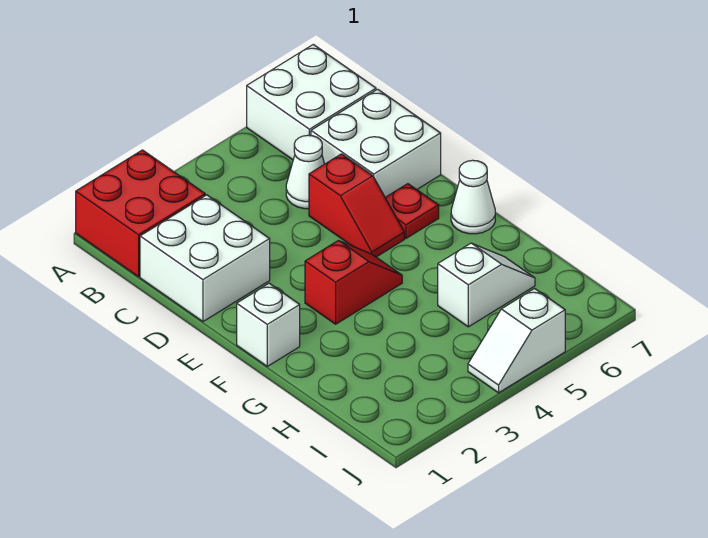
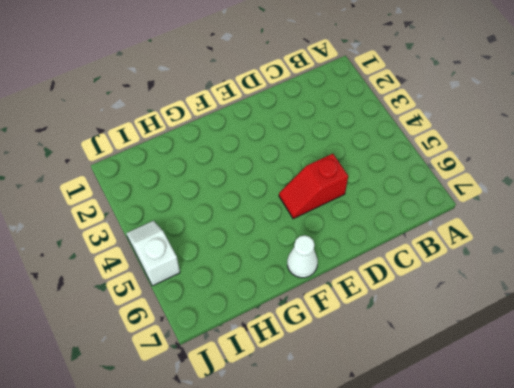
none -> red 2x2 brick [76,150,205,277]
none -> white 2x2 brick [247,44,376,160]
none -> white 2x2 brick [140,195,270,322]

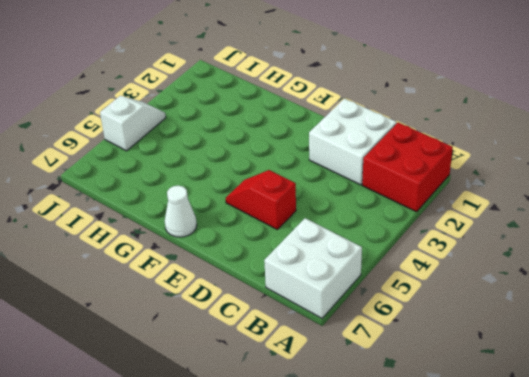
none -> white 1x1 cone [286,135,324,209]
none -> white 2x2 brick [311,89,441,197]
none -> red 1x1 plate [385,184,439,238]

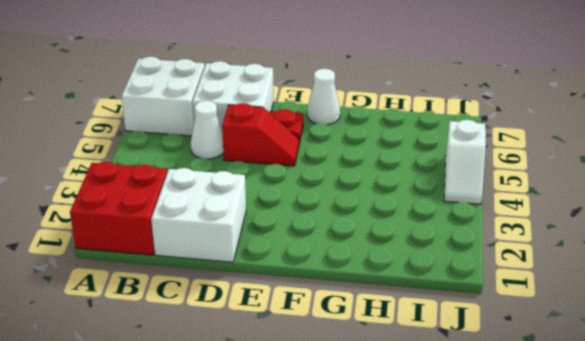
none -> white 1x1 brick [237,283,300,366]
none -> red 1x2 slope [305,241,402,324]
none -> white 1x2 slope [438,243,535,327]

